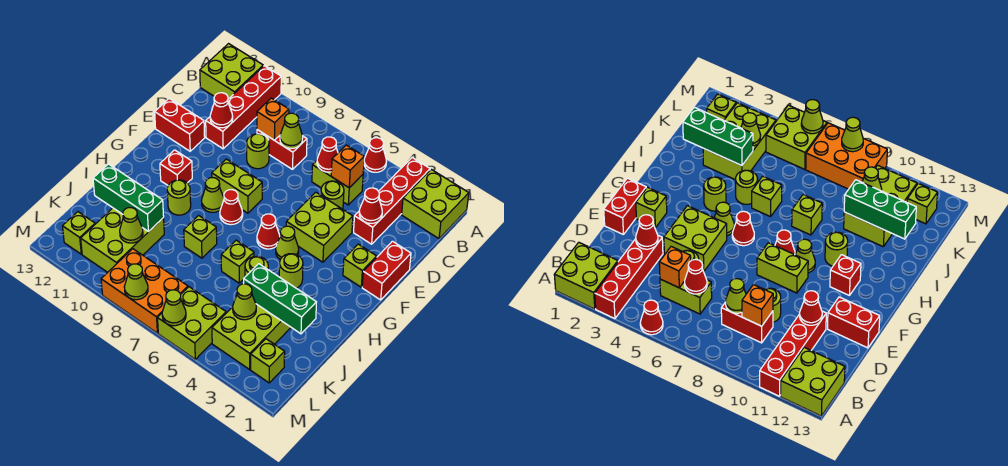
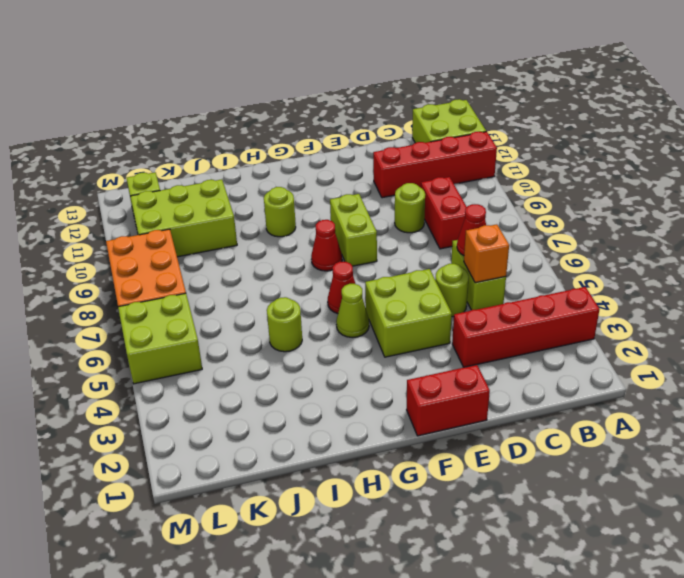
none -> lime 2x2 brick [402,169,469,239]
none -> red 1x1 cone [364,138,387,172]
none -> red 1x2 brick [155,99,205,151]
none -> lime 1x1 brick [343,244,377,287]

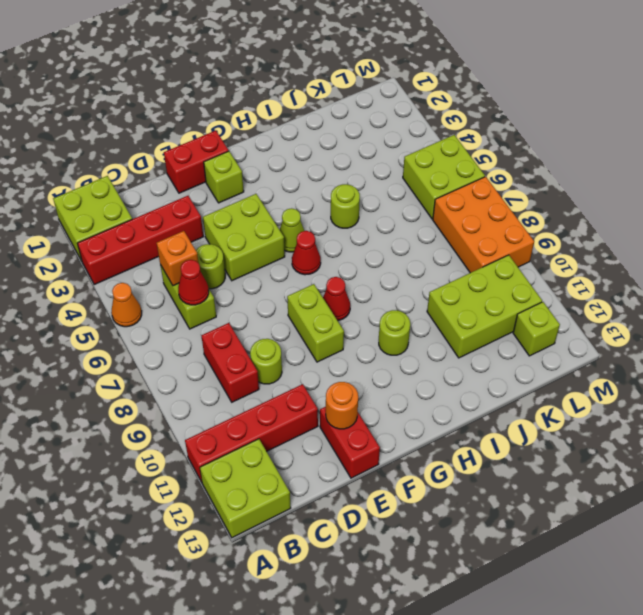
orange 1x1 cone [111,283,142,327] -> red 1x1 cone [364,138,387,172]
orange 1x1 round brick [326,382,358,429] -> none
none -> lime 1x1 cone [202,178,224,212]
none -> red 1x1 brick [160,150,192,185]
none -> lime 1x1 round brick [279,254,303,288]
none -> lime 1x1 brick [221,240,254,283]

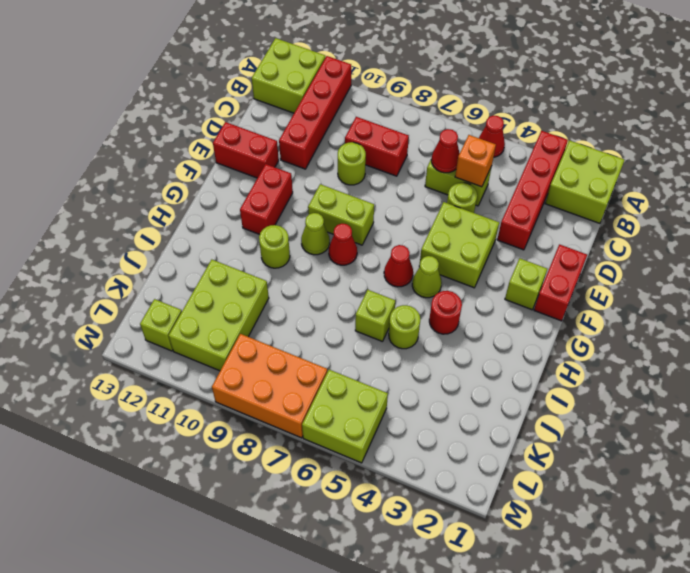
red 1x2 brick [240,164,293,235] -> red 1x1 brick [160,150,192,185]
red 1x1 round brick [429,291,462,334] -> lime 1x1 round brick [279,254,303,288]
none -> lime 1x1 brick [184,215,217,258]
none -> lime 2x3 brick [212,304,291,370]
none -> lime 1x1 brick [251,339,285,383]
none -> lime 1x1 cone [280,113,303,149]

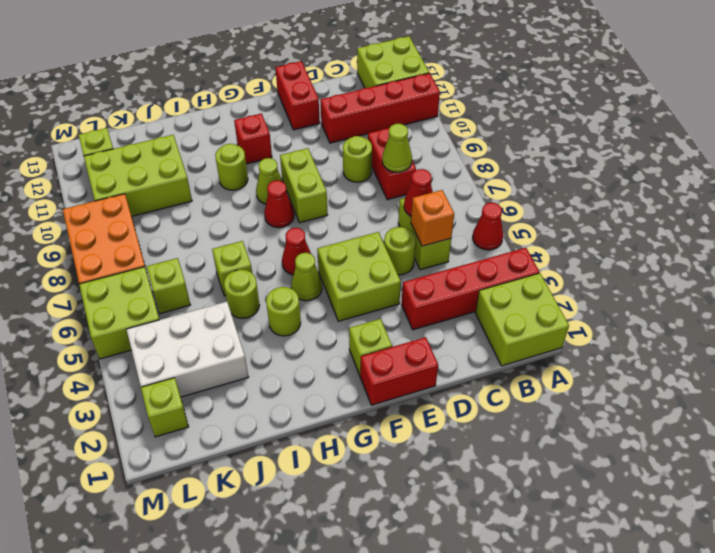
white 2x3 brick [126,302,248,397] -> lime 2x3 brick [212,304,291,370]
lime 1x1 brick [147,258,190,314] -> lime 1x1 brick moved to [184,215,217,258]
none -> orange 1x1 brick [257,98,289,140]
none -> red 1x1 cone [359,188,382,223]
none -> red 1x1 cone [210,93,233,128]
none -> green 1x3 brick [244,264,316,334]

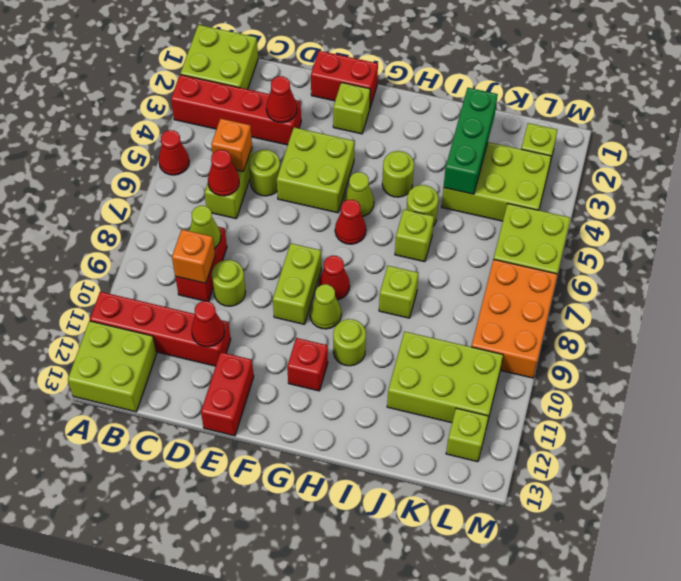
none -> green 1x3 brick [93,164,164,231]
none -> lime 1x1 cone [233,284,256,320]
none -> lime 1x1 cone [120,208,143,243]
none -> lime 1x1 cone [162,290,186,326]

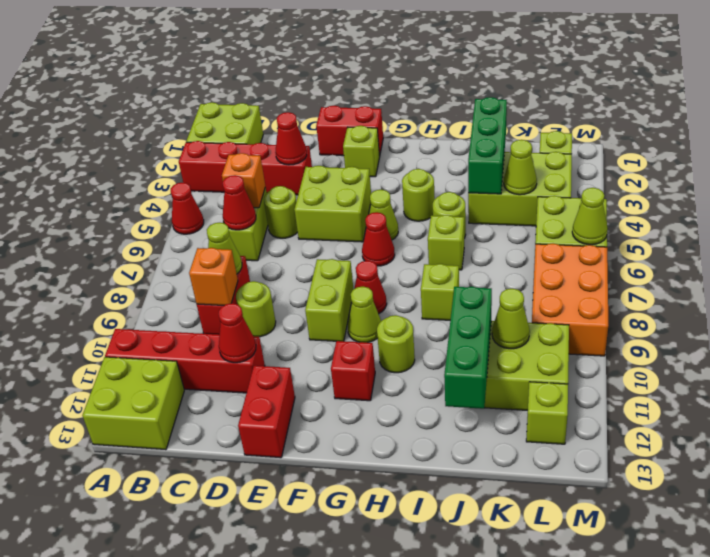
none -> lime 1x1 cone [124,264,148,300]

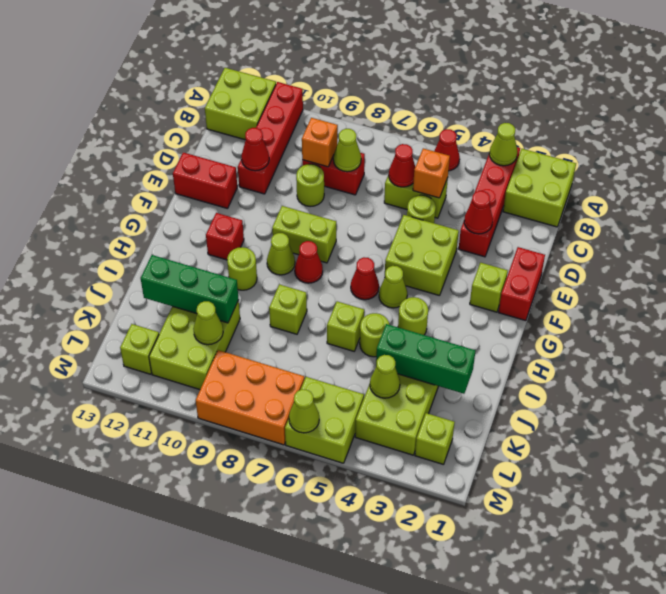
lime 1x1 cone [489,123,517,166] -> lime 1x1 cone moved to [124,264,148,300]

